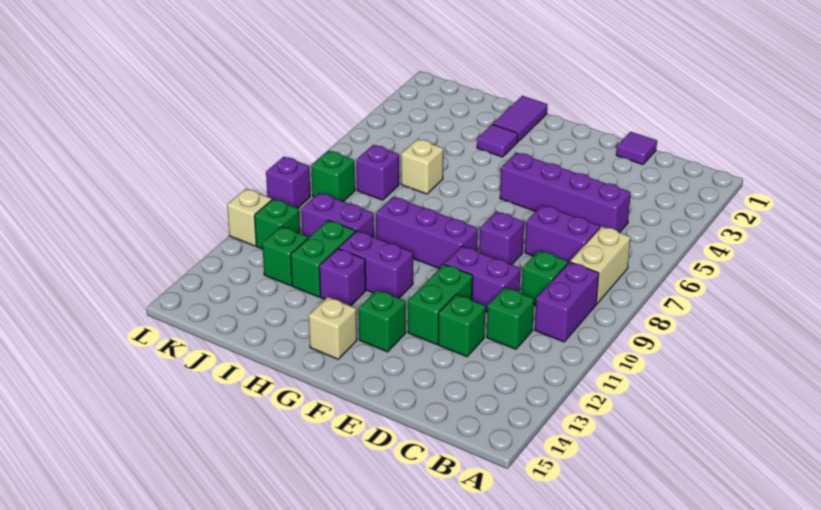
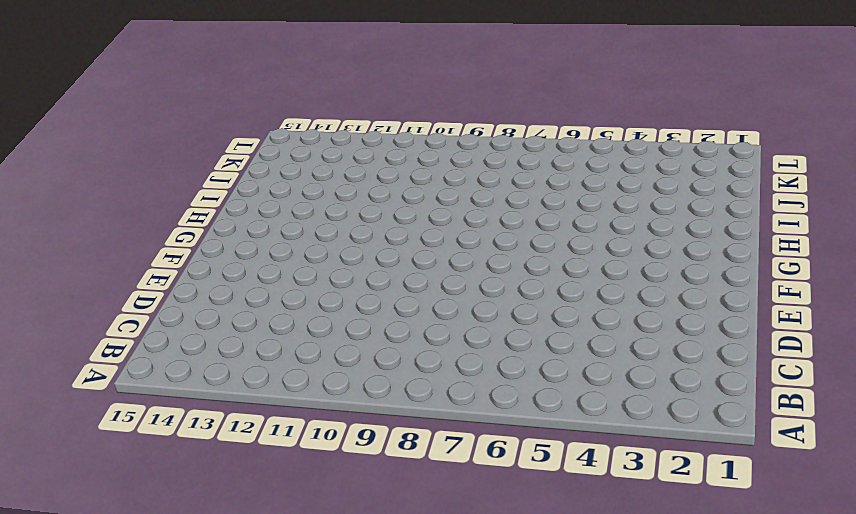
none -> tan 1x2 brick [570,226,630,304]
none -> purple 1x2 brick [535,262,599,342]
none -> purple 1x4 brick [500,152,631,233]

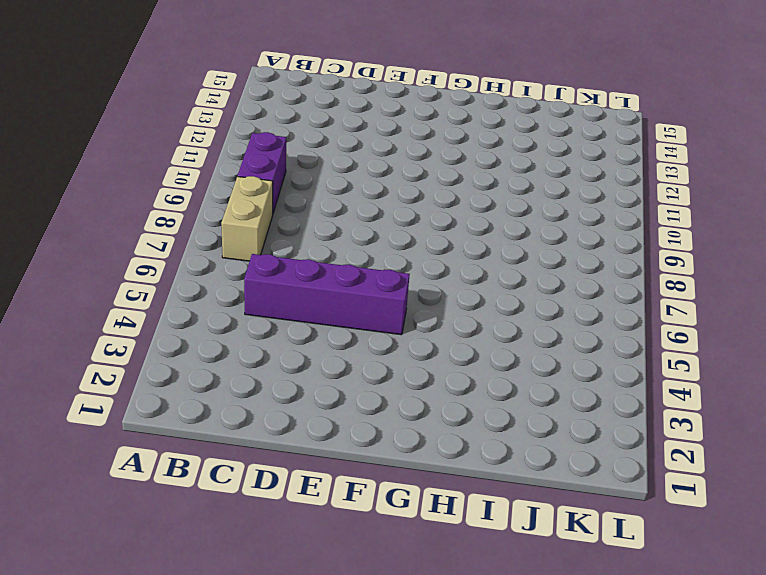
none -> purple 1x2 brick [525,205,600,263]
none -> green 1x1 brick [522,251,568,305]
none -> green 1x1 brick [487,287,534,349]

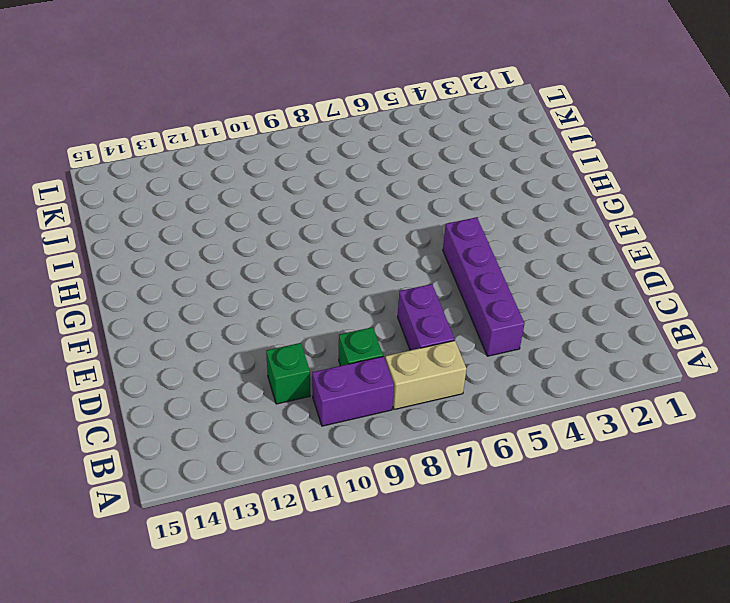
none -> purple 1x1 tile [616,132,657,165]
none -> purple 1x2 brick [445,246,521,312]
none -> green 1x1 brick [438,294,485,357]

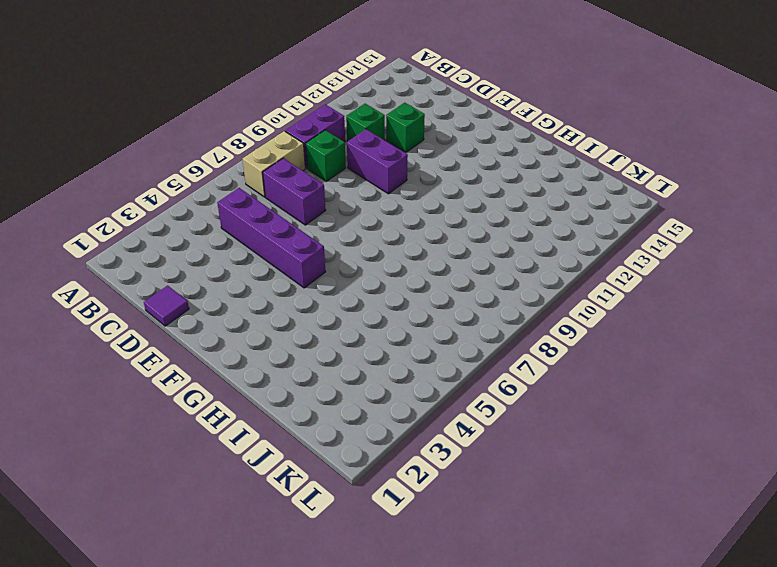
none -> purple 1x1 brick [479,211,524,265]
none -> green 1x2 brick [408,264,473,344]
none -> purple 1x3 brick [376,197,478,269]

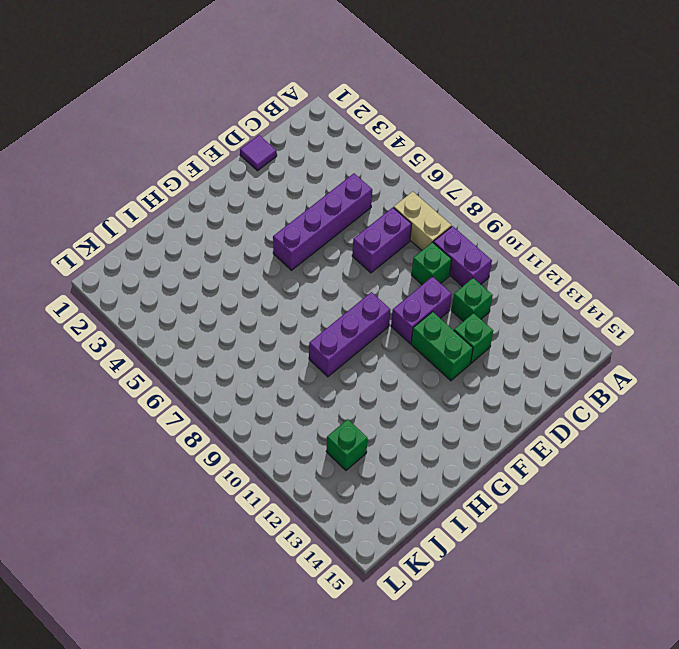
none -> purple 1x1 brick [479,211,524,265]
none -> green 1x1 brick [359,290,406,352]
none -> purple 1x2 brick [339,231,413,298]

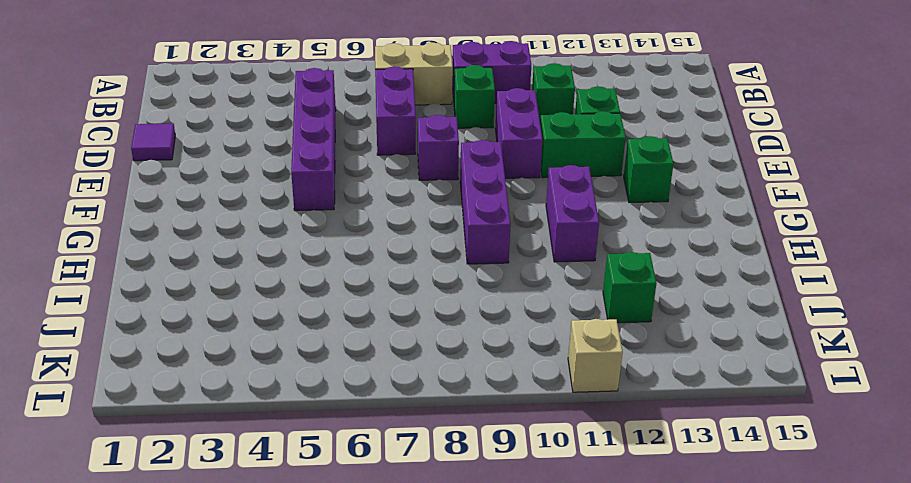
none -> tan 1x1 brick [309,297,357,359]
none -> purple 1x2 tile [493,96,548,142]
none -> purple 1x1 tile [477,124,518,157]

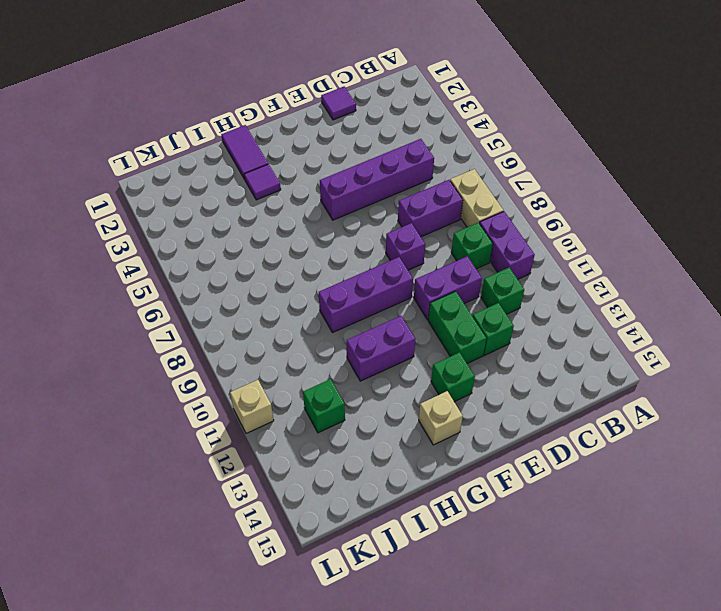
none -> purple 1x1 brick [319,249,366,306]
none -> tan 1x1 brick [401,139,443,194]
none -> purple 1x2 brick [301,193,374,238]

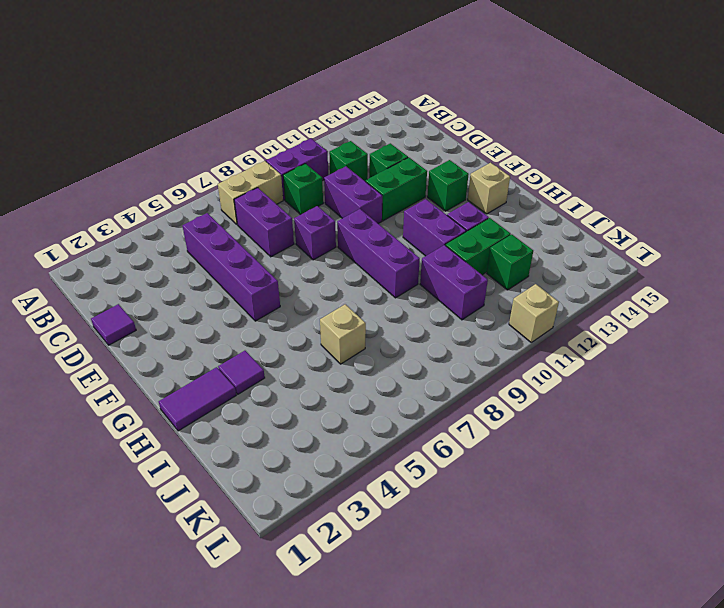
none -> purple 1x1 brick [356,145,399,200]
none -> green 1x1 brick [311,151,355,202]
none -> green 1x1 brick [254,199,300,249]

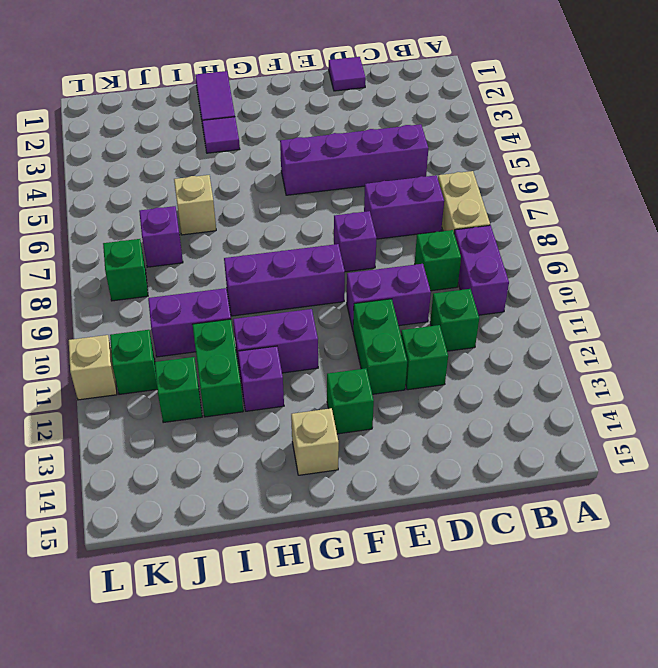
none -> purple 1x1 brick [266,157,310,208]

